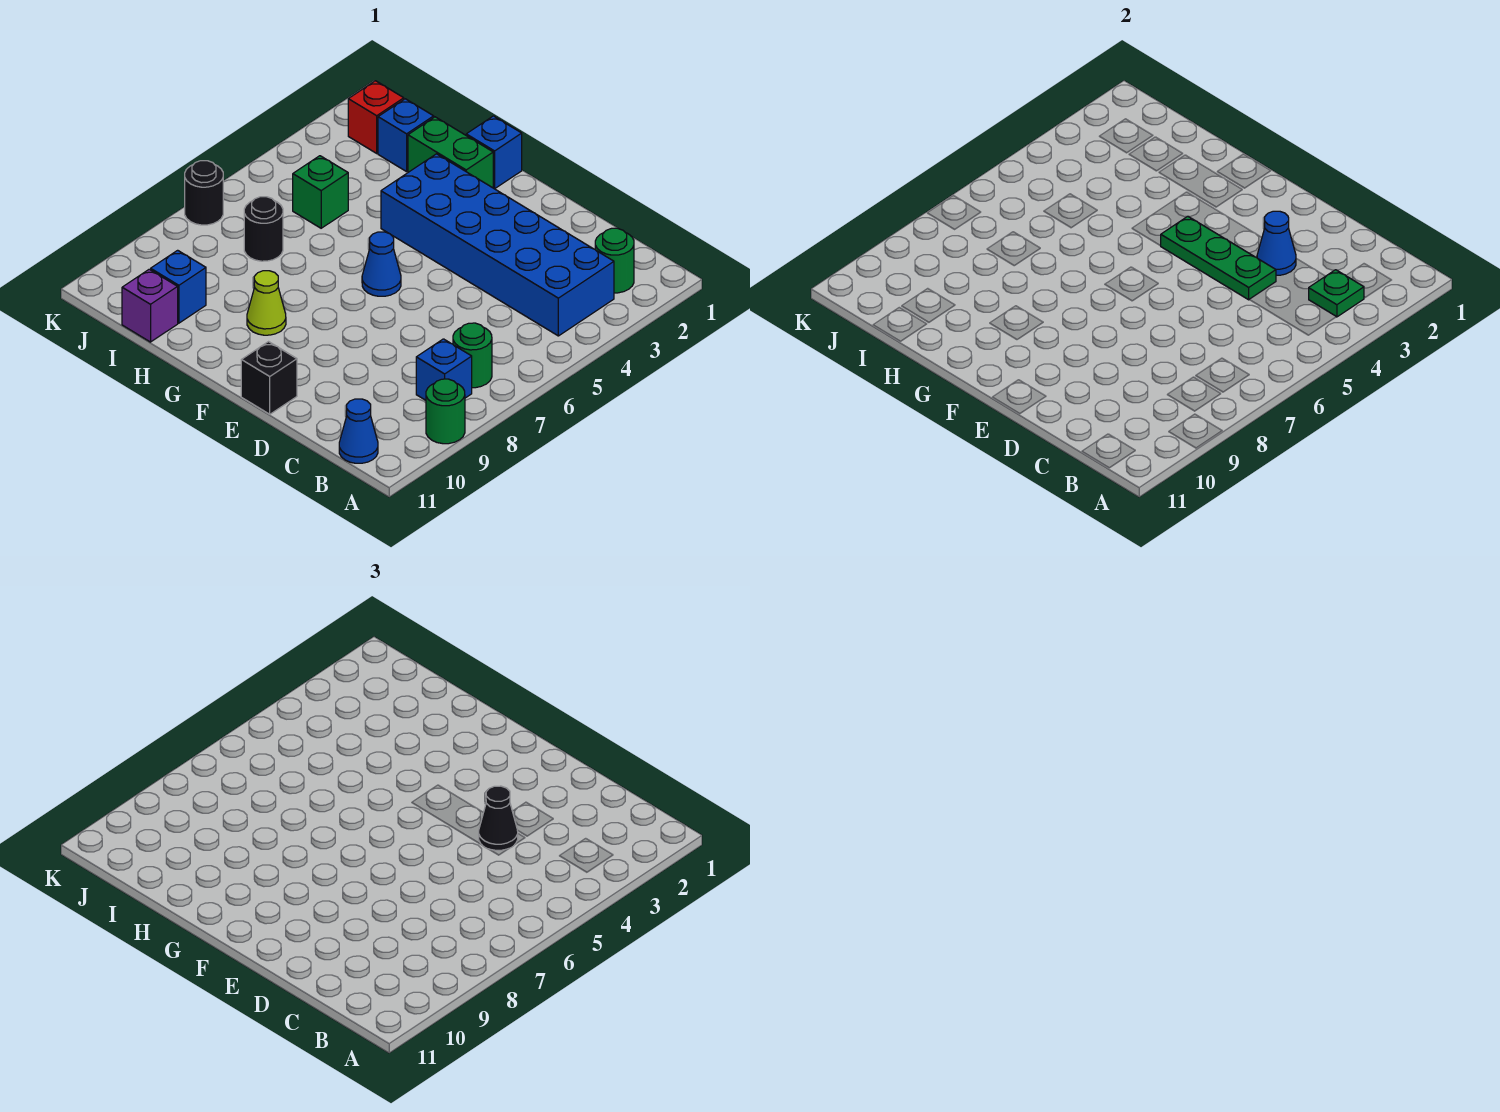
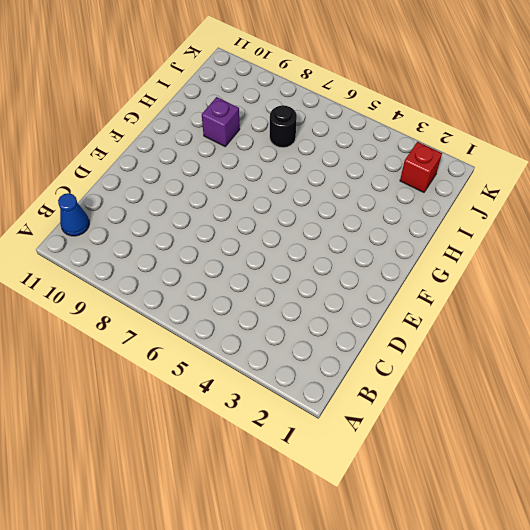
purple 1x1 brick [202,97,240,146] -> purple 1x1 brick moved to [122,269,178,342]
none -> green 1x1 round brick [426,379,465,444]
none -> green 1x1 round brick [595,228,634,293]
none -> blue 2x6 brick [381,154,614,336]

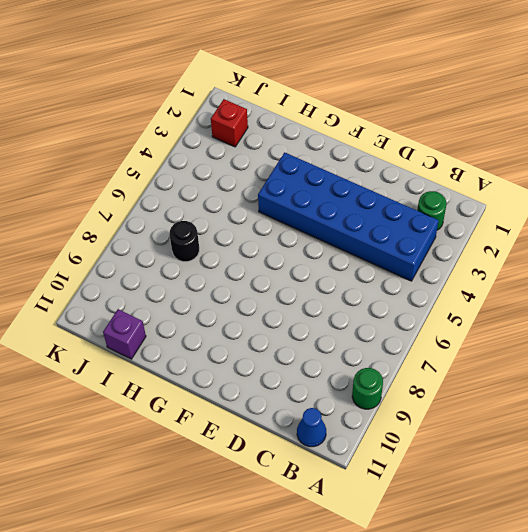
none -> green 1x1 round brick [453,323,492,388]
none -> blue 1x1 brick [416,339,472,400]
none -> black 1x1 brick [241,342,297,414]

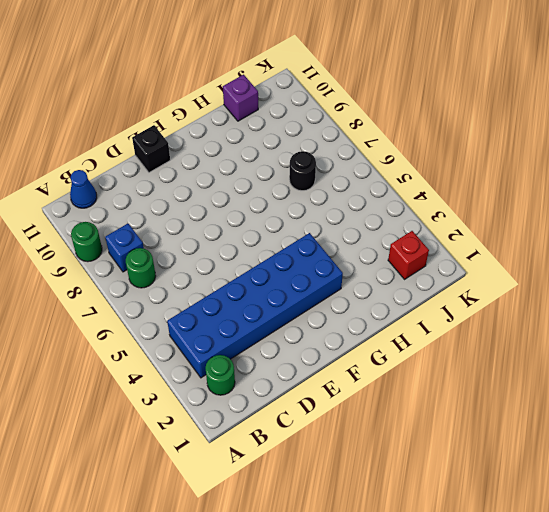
none -> blue 1x1 cone [362,232,401,296]
none -> blue 1x1 brick [466,116,522,189]
none -> green 1x2 brick [408,117,493,188]

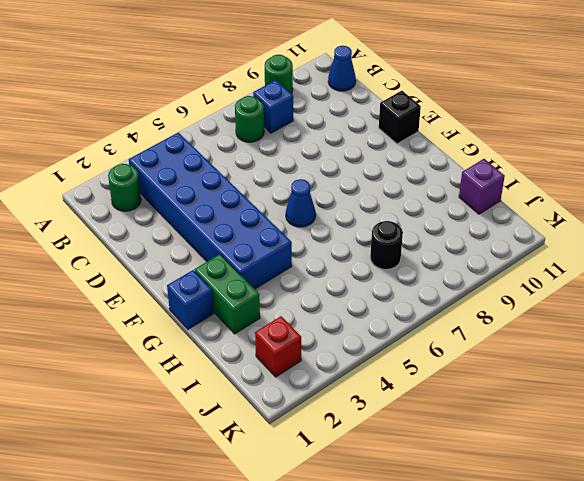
none -> lime 1x1 cone [247,271,286,335]
none -> blue 1x1 brick [378,99,434,172]
none -> green 1x1 brick [293,156,348,228]

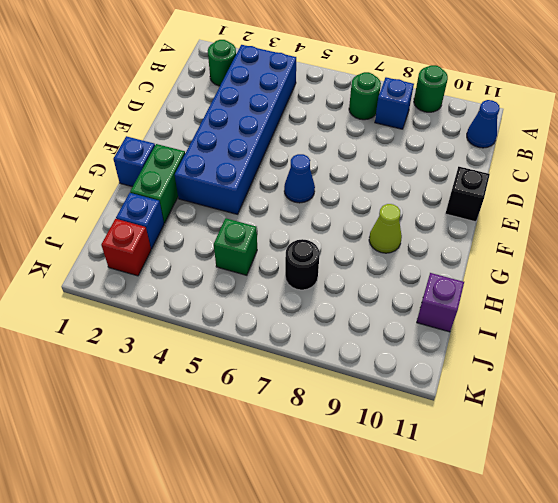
none -> blue 1x1 brick [151,250,206,323]
none -> black 1x1 round brick [185,161,223,225]
none -> green 1x1 plate [1309,270,1364,317]

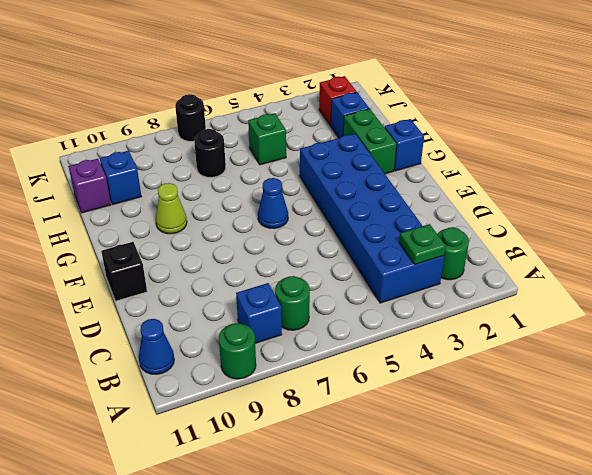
none -> blue 1x1 cone [1257,211,1296,275]
none -> green 1x3 plate [1161,216,1276,300]
none -> black 1x1 cone [479,786,518,850]

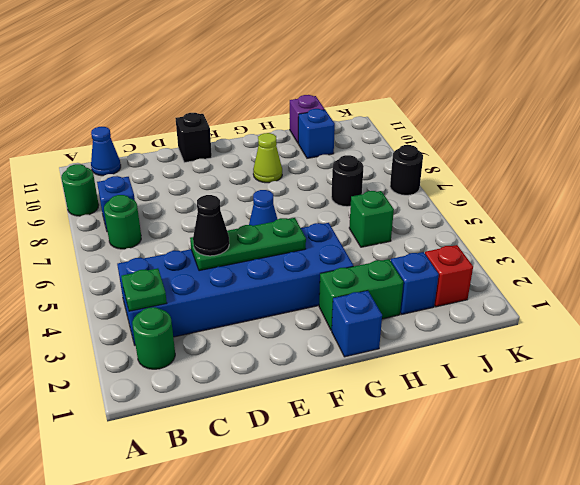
none -> blue 1x1 cone [1257,211,1296,275]

